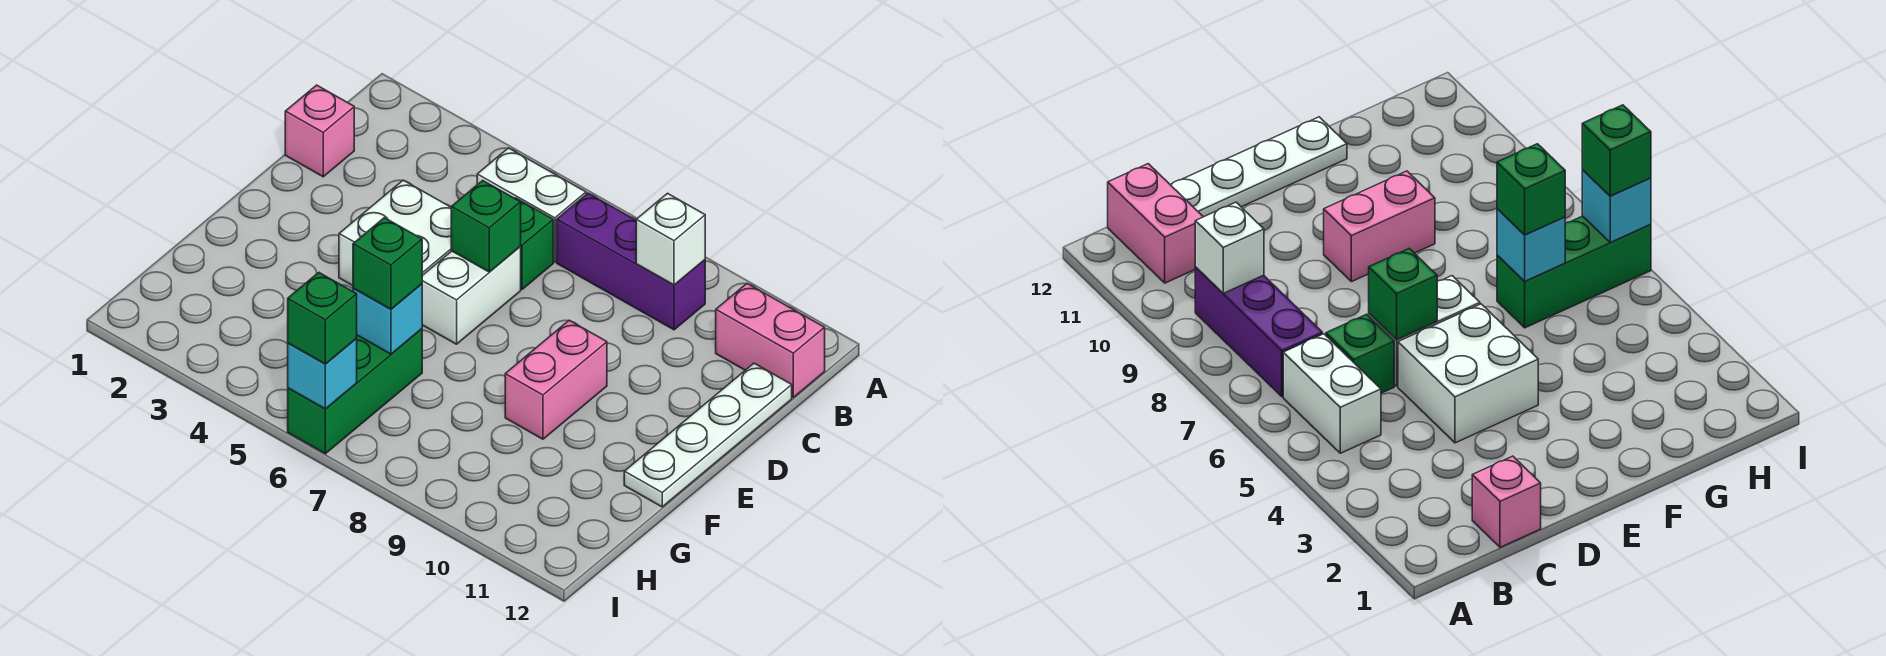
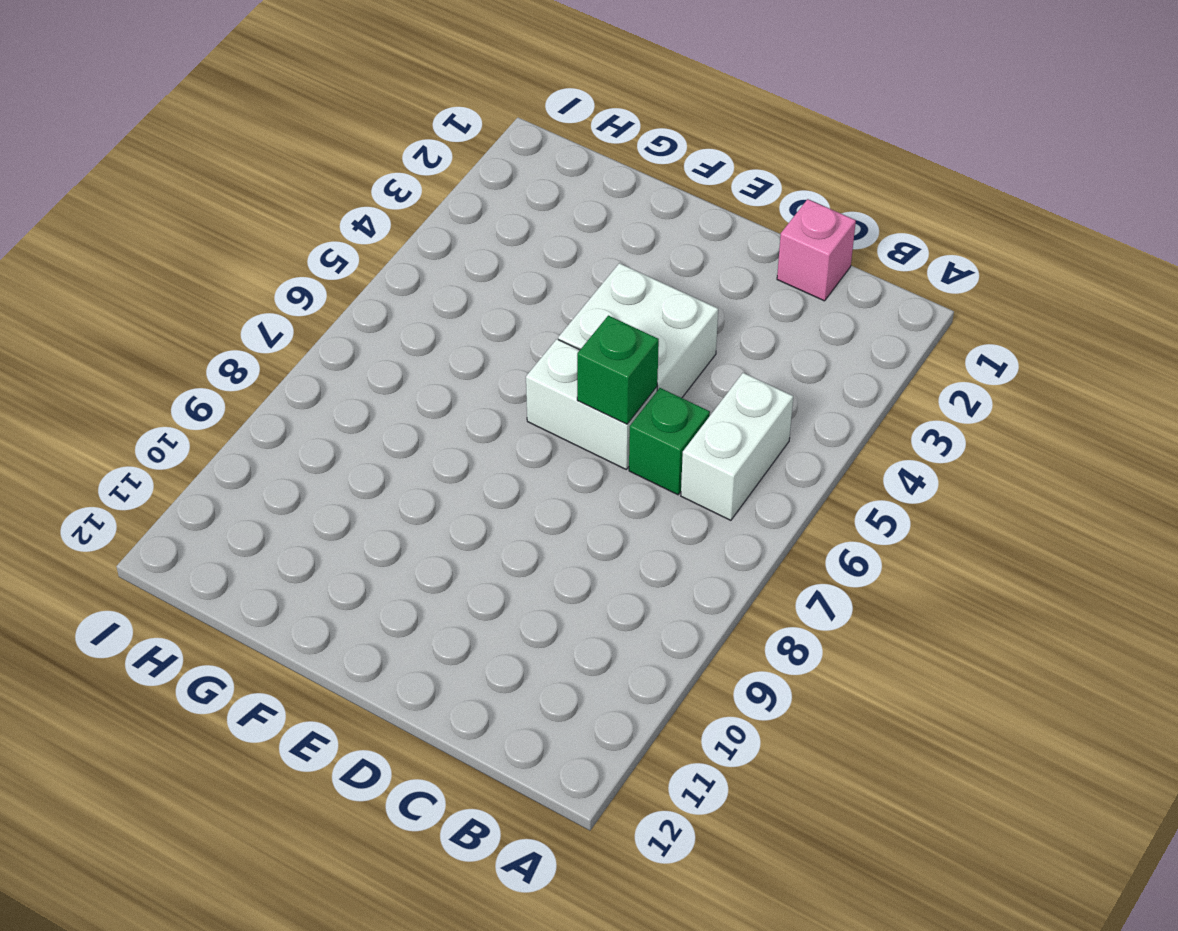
none -> purple 1x3 brick [557,193,705,330]
none -> pink 1x2 brick [716,284,825,397]
none -> white 1x4 plate [624,363,792,507]

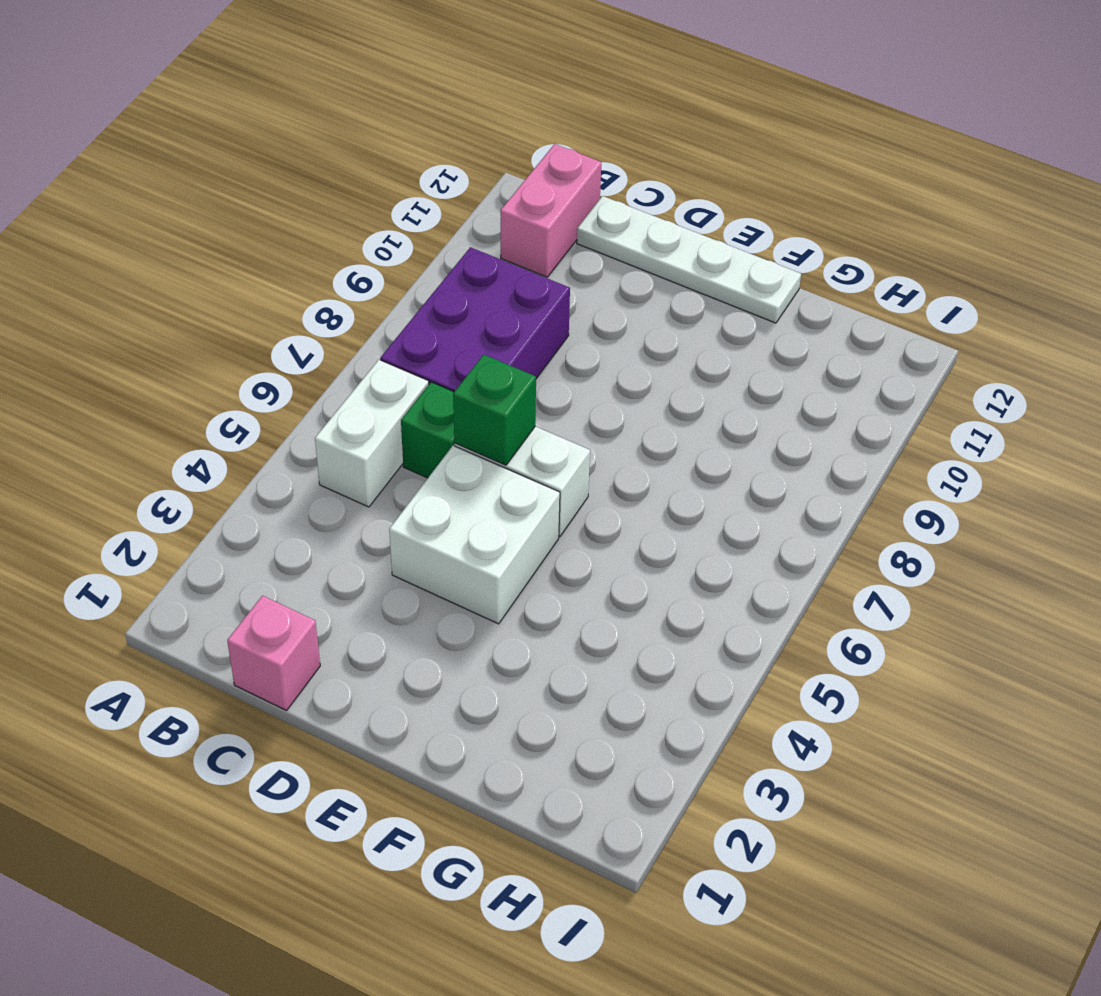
purple 2x3 brick [380,247,570,392] -> purple 1x3 brick [557,193,705,330]
none -> pink 1x2 brick [505,320,607,439]
none -> green 1x3 brick [288,329,422,454]
none -> white 1x1 brick [636,193,705,285]

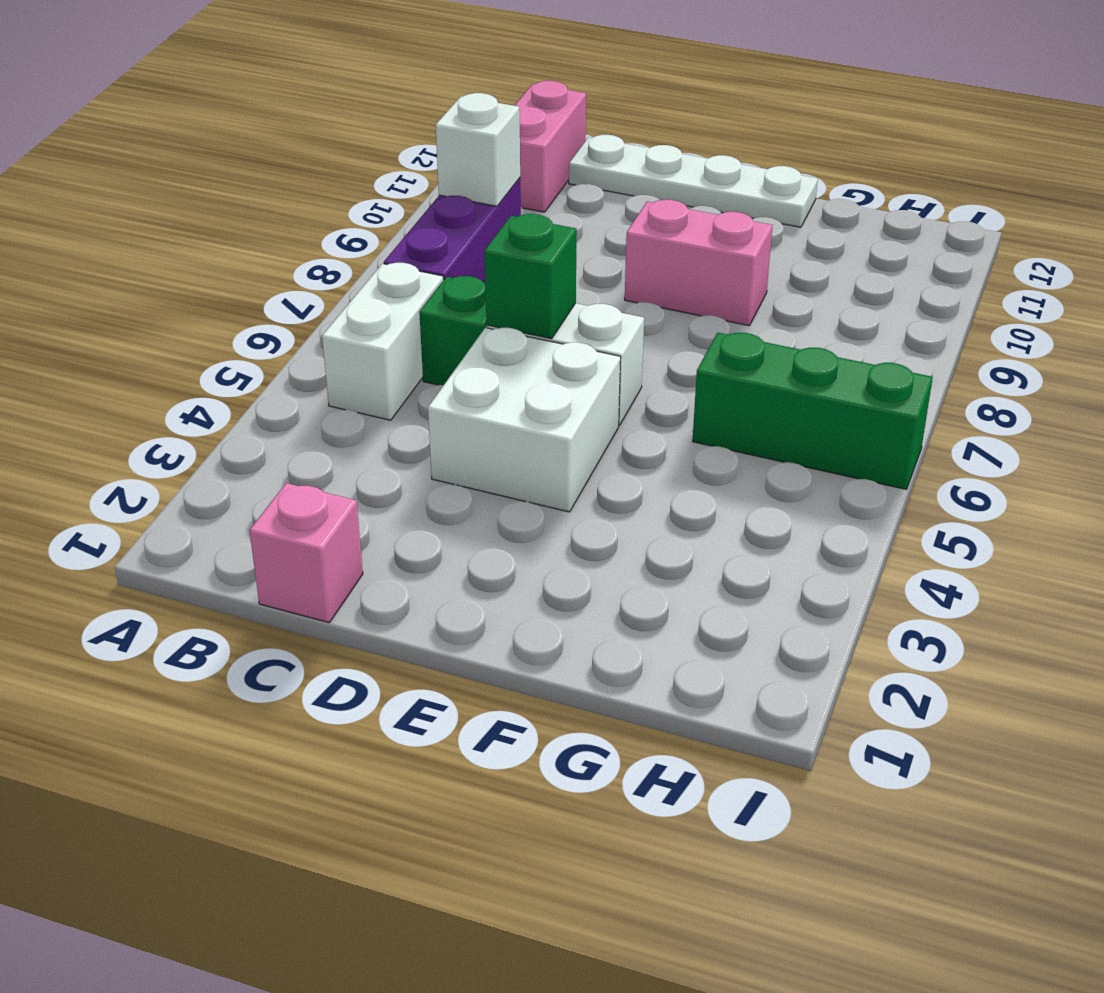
none -> cyan 1x1 brick [353,284,422,354]
none -> cyan 1x1 brick [288,339,357,409]
none -> green 1x1 brick [353,218,422,309]

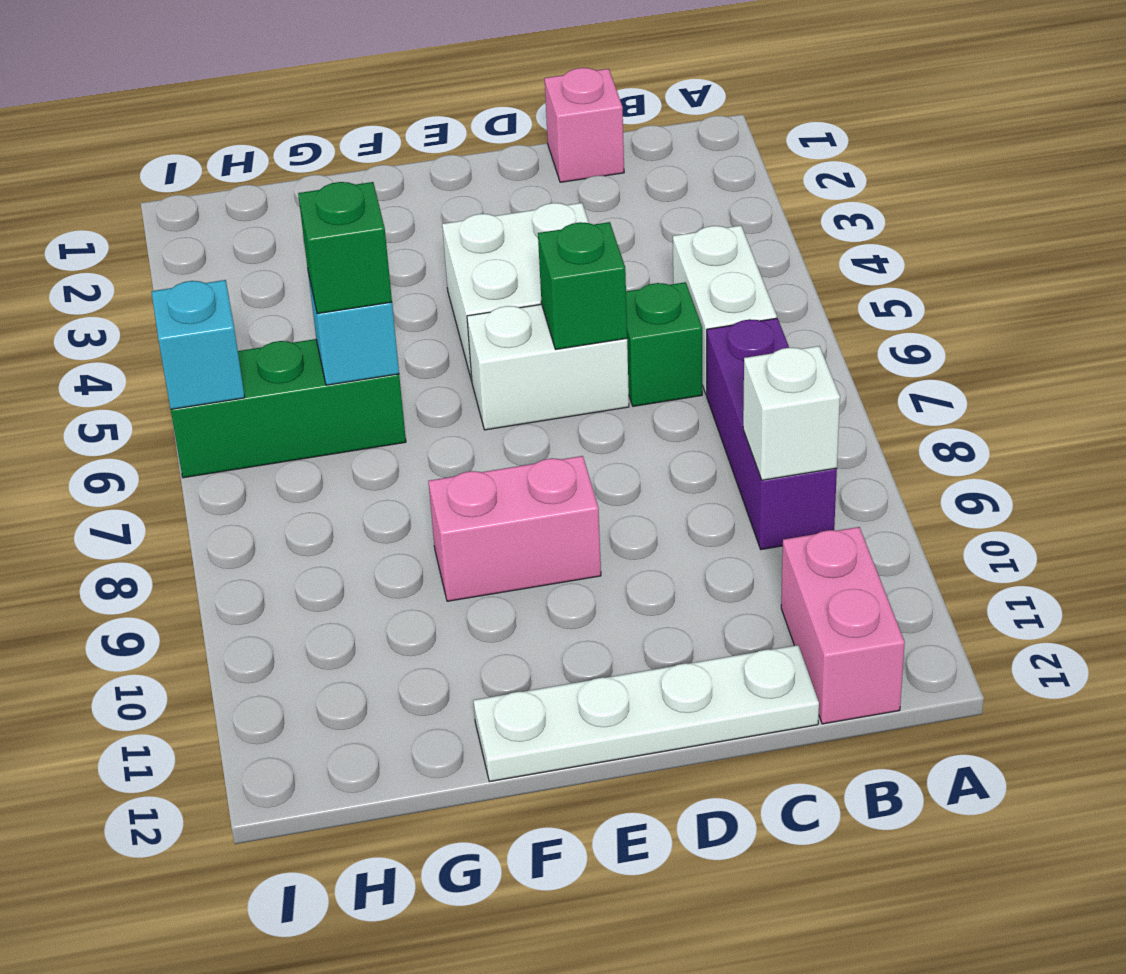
none -> green 1x1 brick [288,273,357,364]

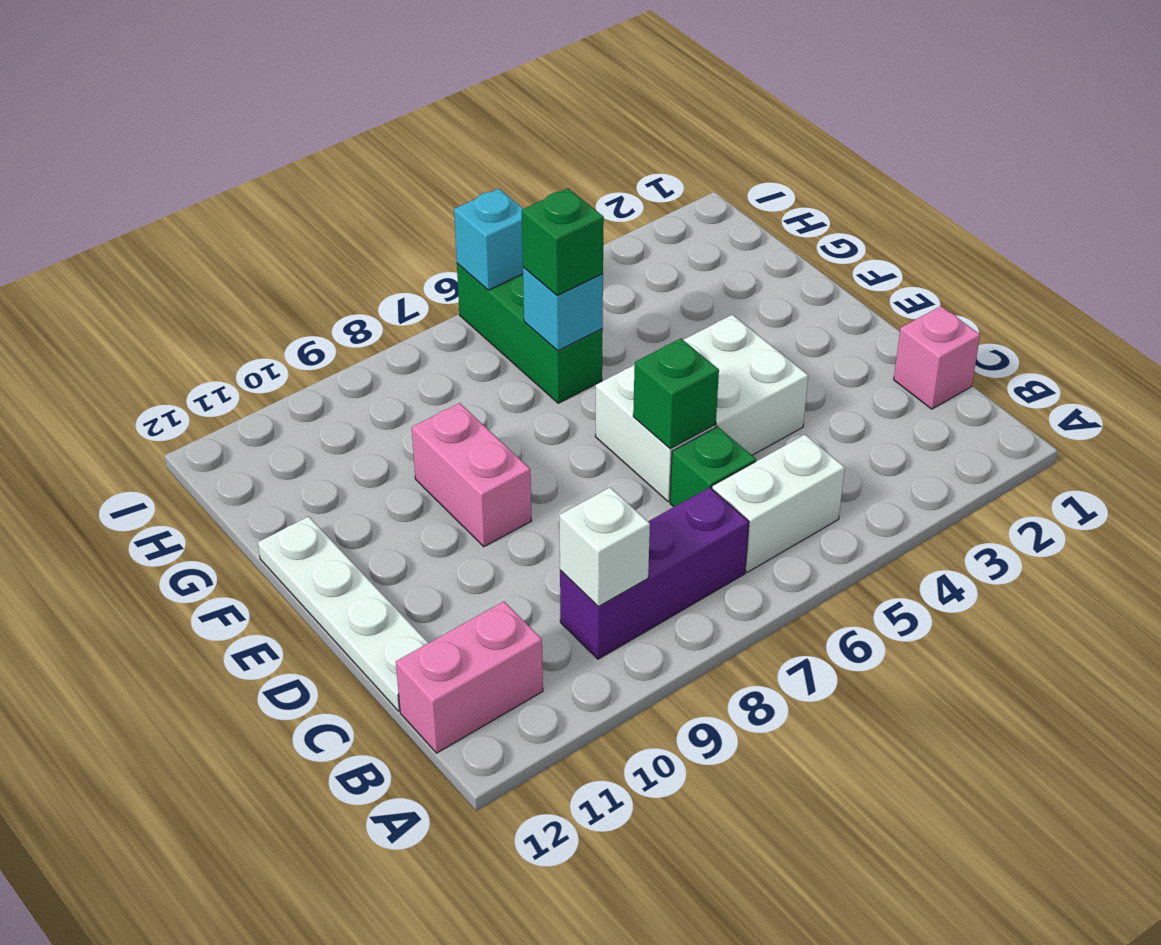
none -> green 1x1 brick [288,273,357,364]

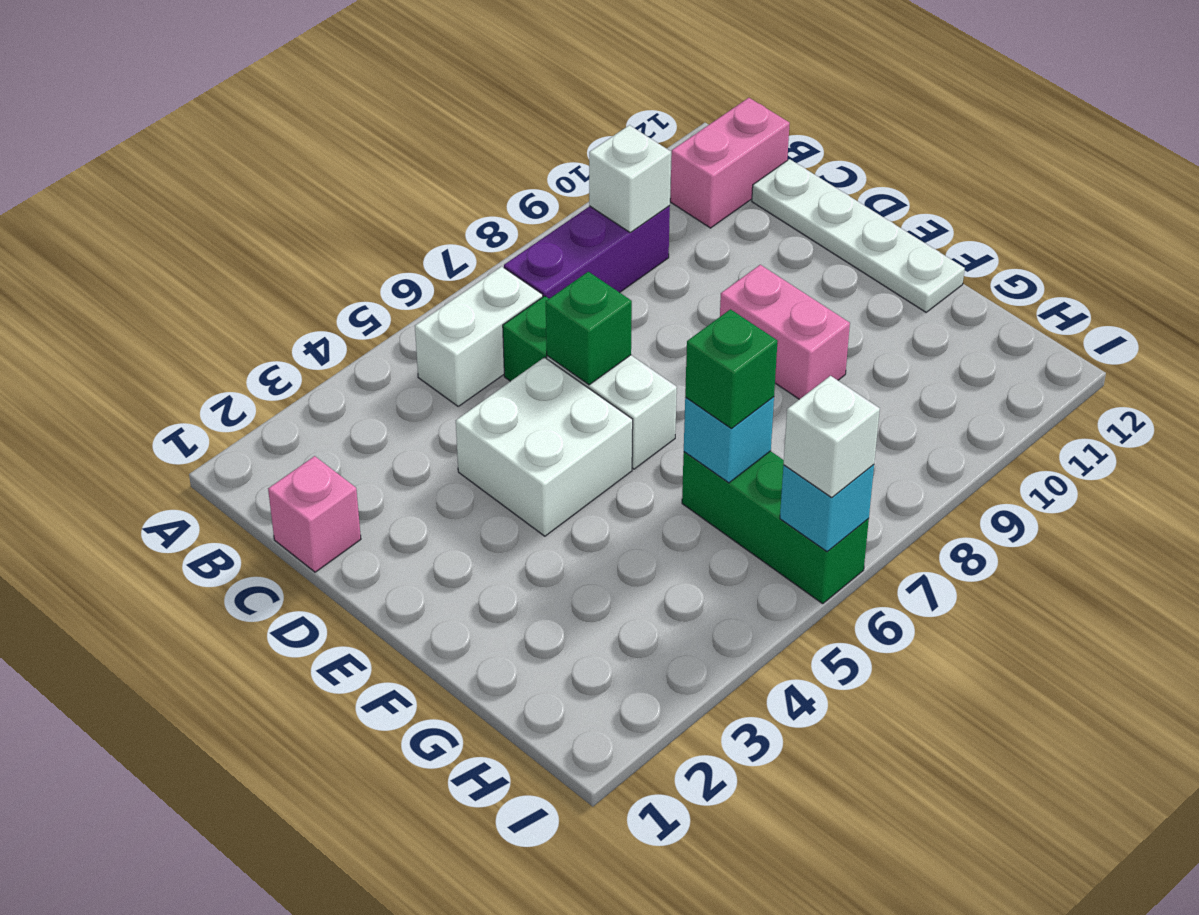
white 1x1 brick [783,376,880,498] -> green 1x1 brick [288,273,357,364]

